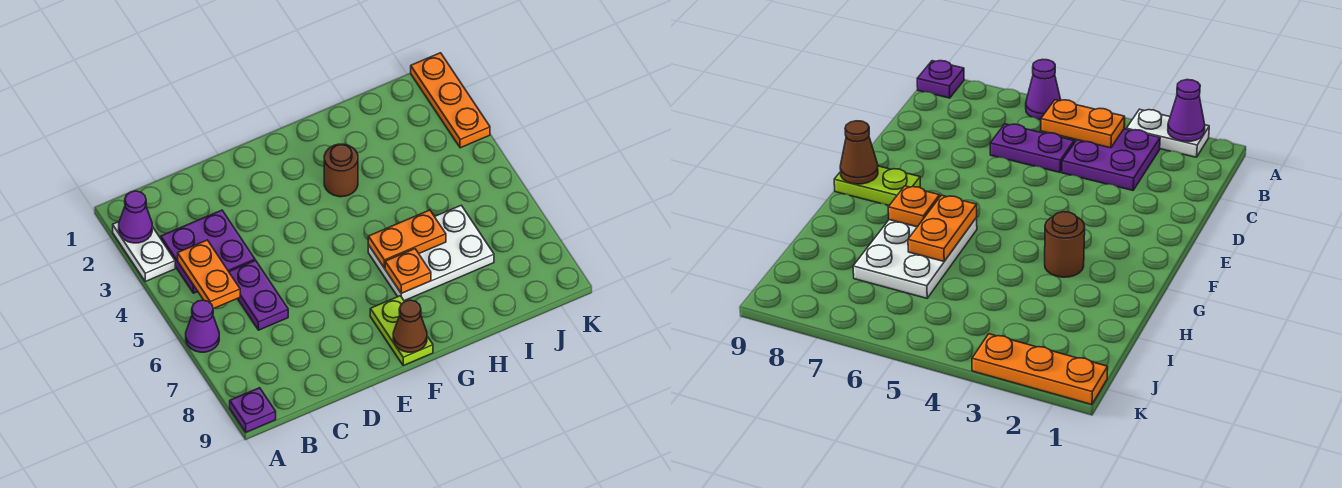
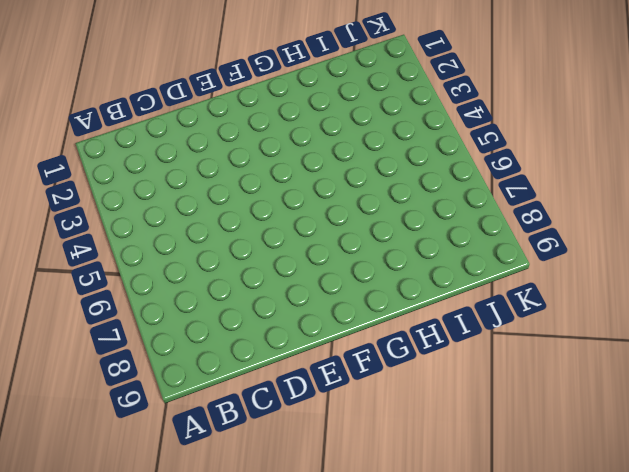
none -> white 1x2 plate [113,222,175,281]
none -> purple 1x1 cone [186,300,219,352]
none -> purple 1x1 plate [230,388,276,432]

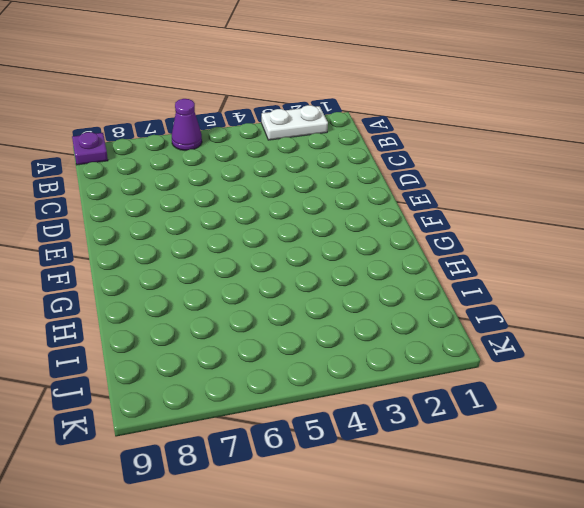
none -> purple 2x2 plate [161,210,255,293]
none -> purple 1x2 plate [229,260,288,330]
none -> lime 1x2 plate [370,296,433,365]

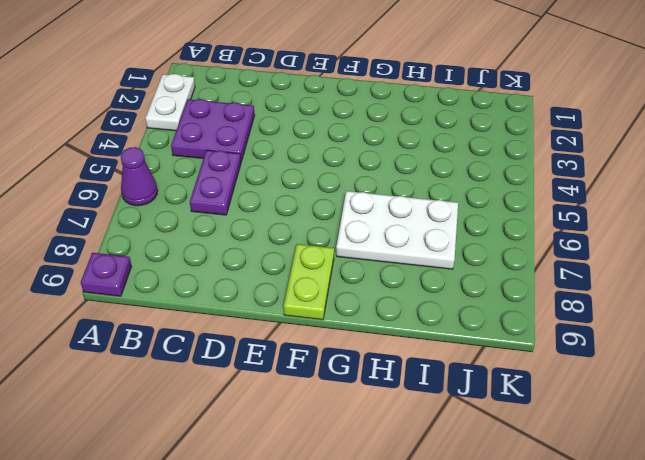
none -> brown 1x1 round brick [324,144,358,197]
none -> orange 1x3 plate [411,53,490,148]
none -> purple 1x1 cone [119,191,152,243]

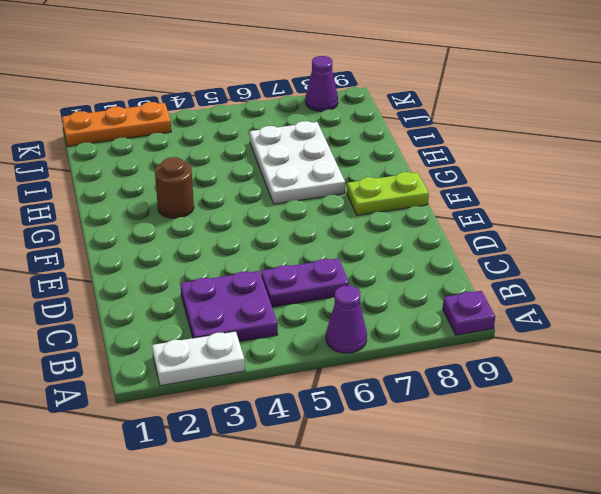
purple 1x1 cone [305,56,338,111] -> purple 1x1 cone moved to [119,191,152,243]
none -> orange 1x2 plate [178,240,240,309]
none -> brown 1x1 cone [393,300,427,352]
none -> orange 1x2 plate [368,210,446,268]

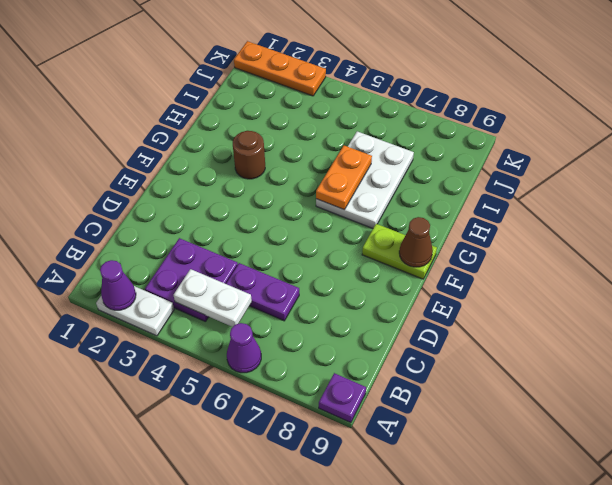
white 1x2 plate [174,269,252,327] -> orange 1x2 plate [178,240,240,309]
none -> orange 1x1 plate [385,249,431,293]

